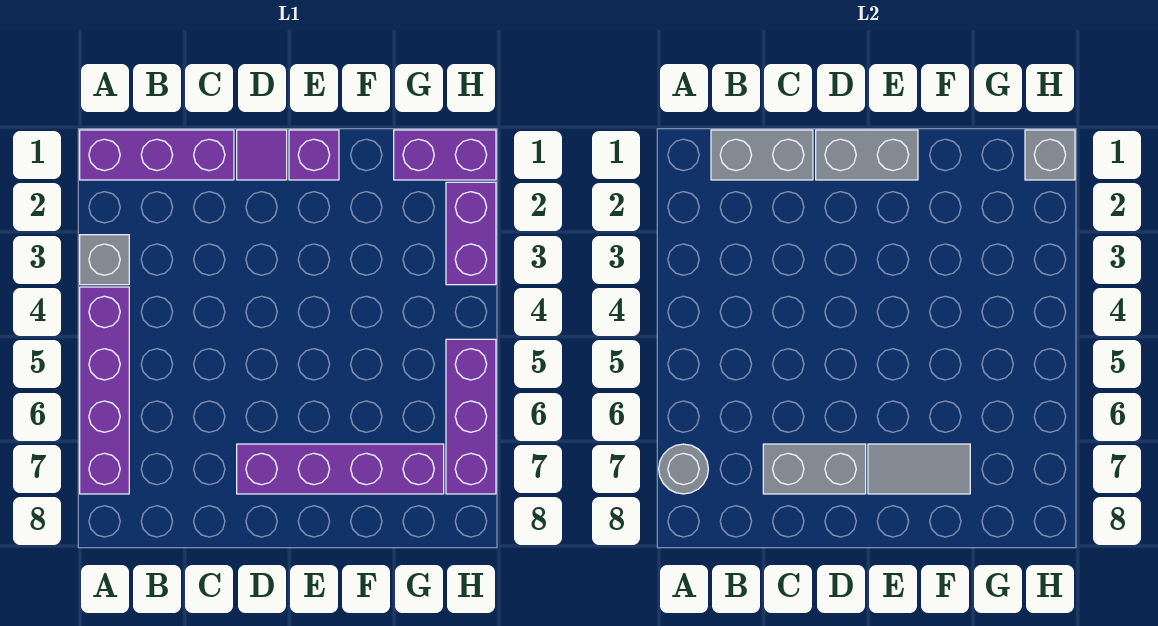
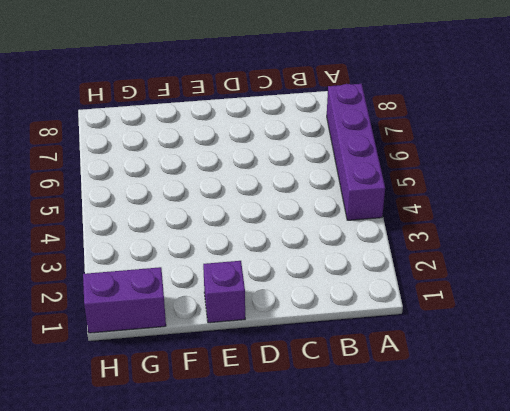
none -> purple 1x3 brick [80,130,234,180]
none -> grey 1x1 brick [80,235,129,285]
none -> purple 1x1 tile [237,130,287,180]

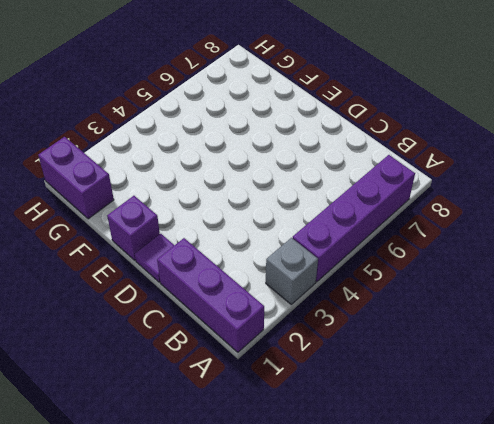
none -> purple 1x4 brick [237,444,444,494]
none -> purple 1x2 brick [446,182,496,285]
none -> purple 1x3 brick [446,339,496,494]

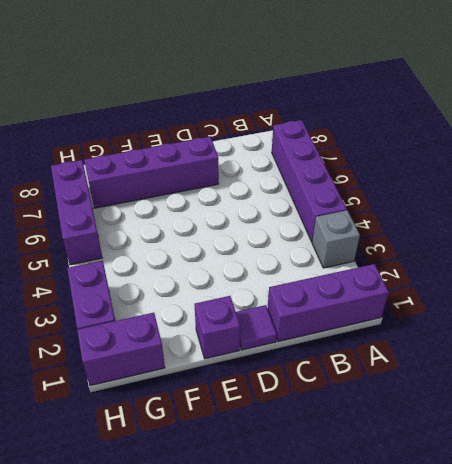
none -> grey 1x1 round brick [659,444,708,494]
none -> grey 1x2 brick [711,130,813,180]
none -> grey 1x2 brick [763,444,866,494]

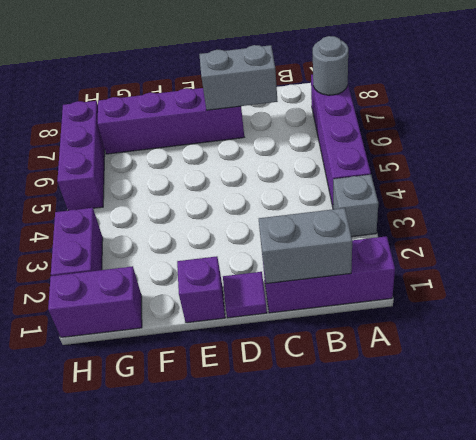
none -> grey 1x2 brick [816,130,918,180]
none -> grey 1x2 tile [868,444,970,494]
none -> grey 1x1 brick [1025,130,1075,180]

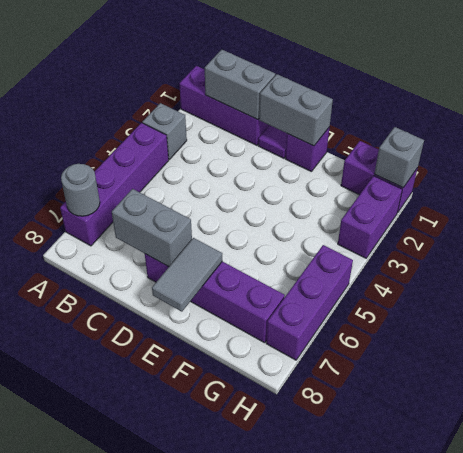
grey 1x2 tile [152,238,222,312] -> grey 1x2 tile turned to [868,444,970,494]

